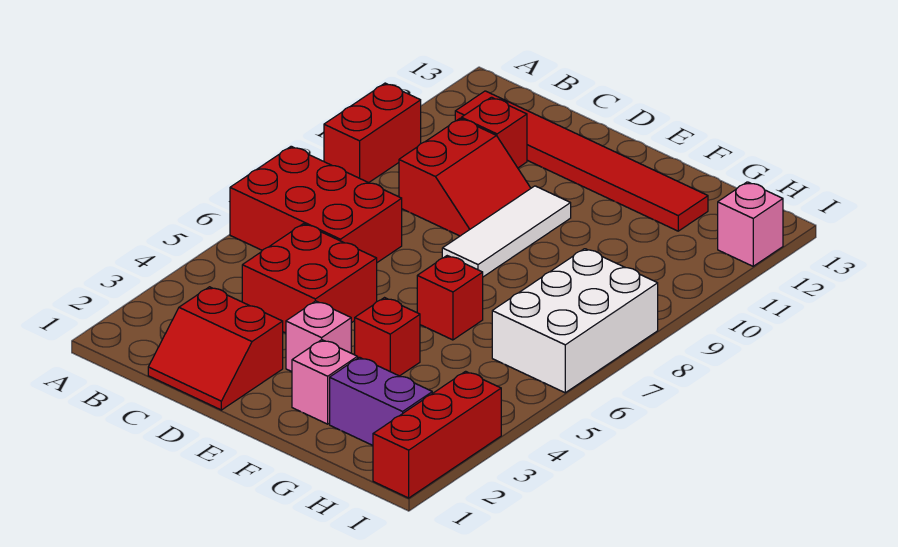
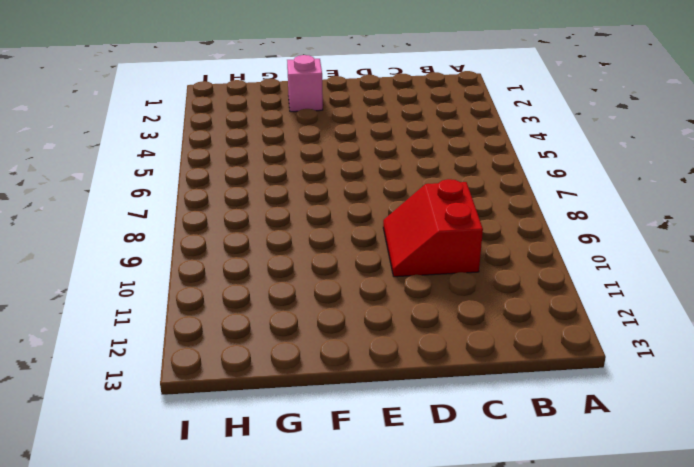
none -> red 2x3 brick [230,146,402,262]
none -> red 1x2 brick [324,83,421,183]
none -> red 1x6 tile [455,91,708,231]

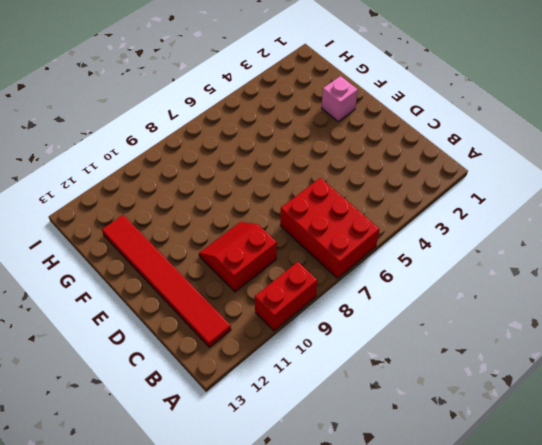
none -> red 2x2 slope [148,287,283,410]
none -> red 2x2 brick [242,224,377,333]
none -> red 1x1 brick [461,97,527,168]

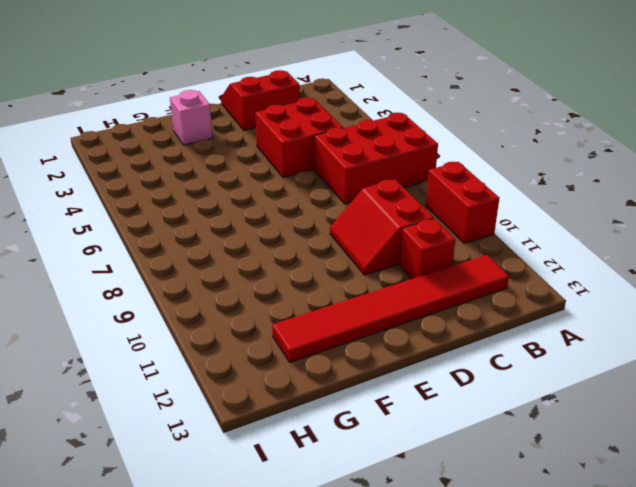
none -> pink 1x1 brick [286,301,351,372]
none -> white 1x3 tile [442,186,571,277]
none -> red 1x1 brick [355,298,420,376]

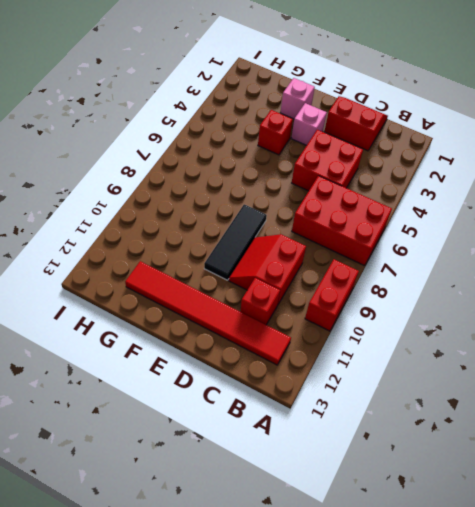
black 1x3 tile [204,204,267,280] -> white 1x3 tile [442,186,571,277]
none -> red 1x1 brick [417,256,483,340]
none -> purple 1x2 brick [330,357,432,445]
none -> white 2x3 brick [492,249,658,393]

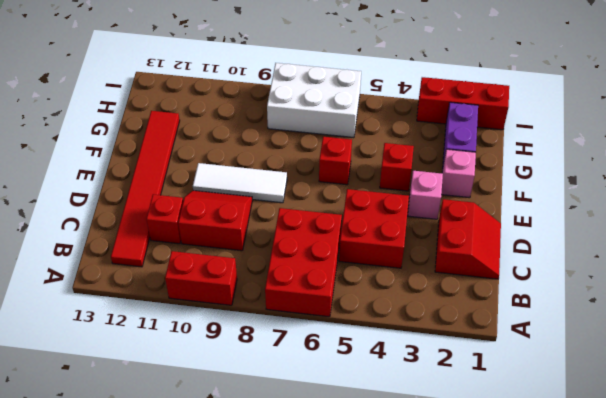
none -> pink 1x1 brick [718,182,783,266]

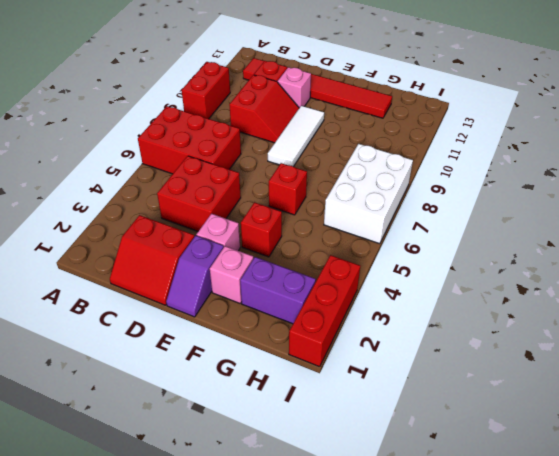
pink 1x1 brick [278,67,311,108] -> pink 1x1 brick moved to [718,182,783,266]
purple 1x2 slope [166,236,224,317] -> none

